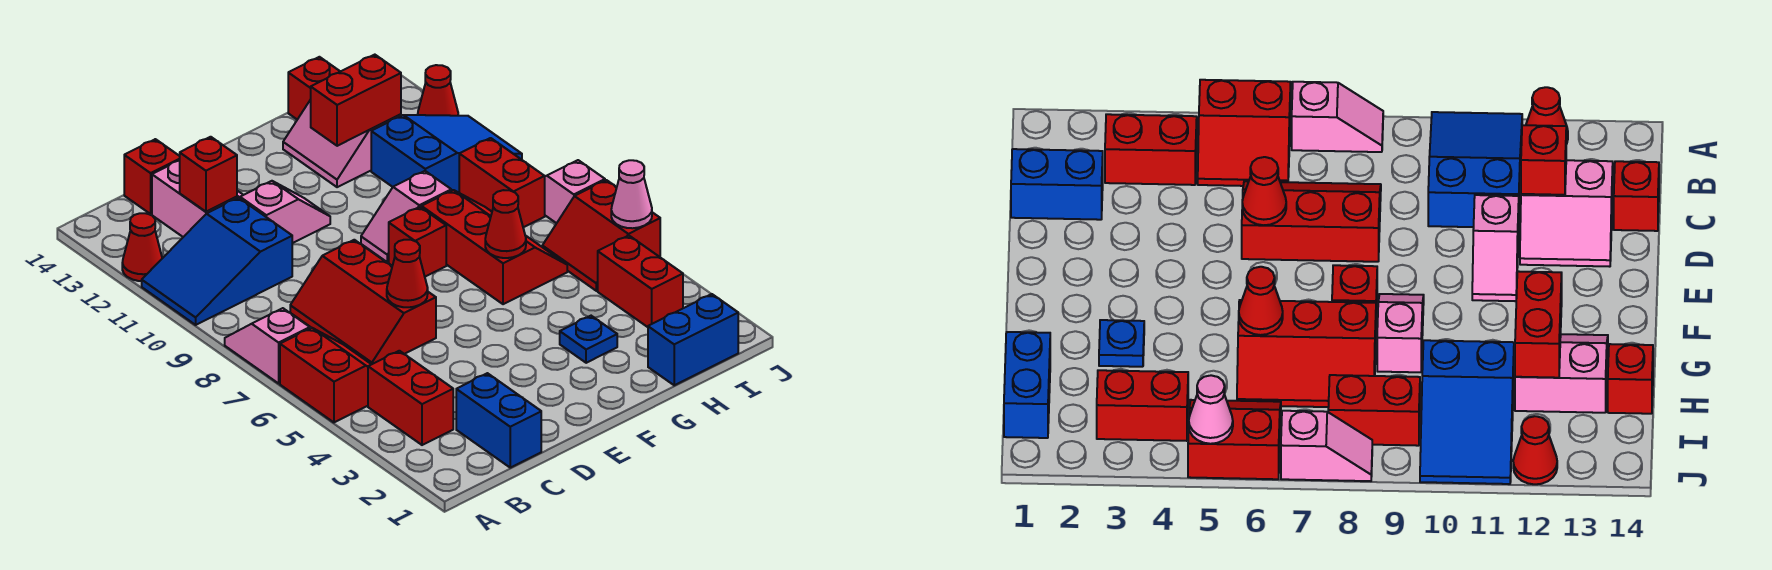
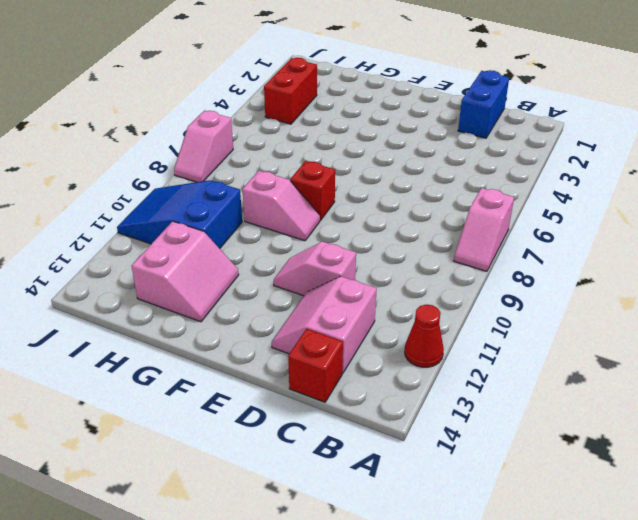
none -> red 2x2 slope [280,328,371,422]
none -> blue 2x3 slope [142,198,292,325]
none -> red 1x2 brick [368,351,453,445]

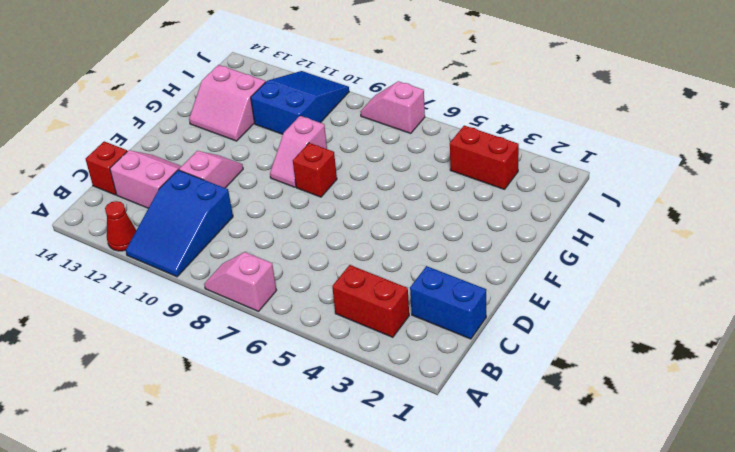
none -> red 2x2 slope [280,328,371,422]
none -> red 2x3 slope [290,240,436,364]
none -> blue 1x1 plate [560,316,617,363]

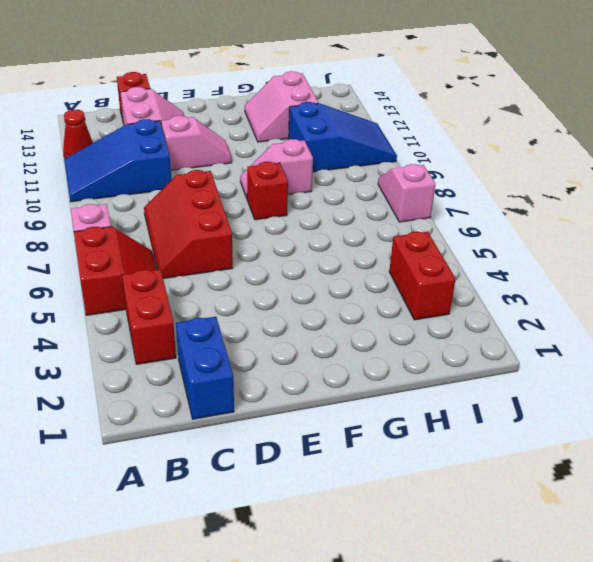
none -> blue 1x1 plate [560,316,617,363]
none -> red 2x3 slope [421,190,567,304]
none -> blue 1x2 brick [648,294,738,385]

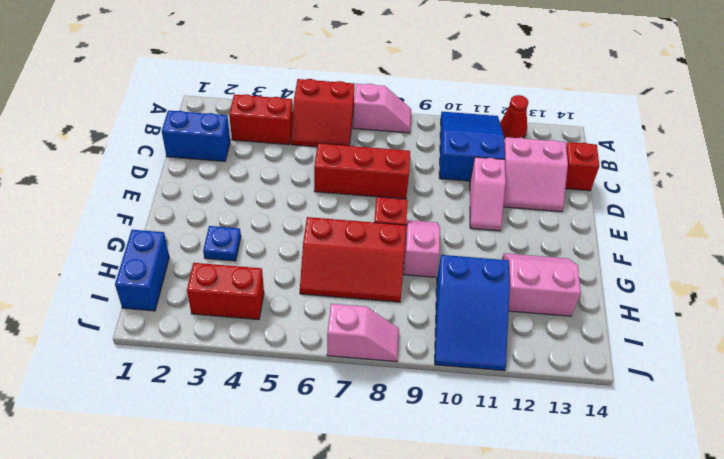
none -> red 1x1 brick [288,57,340,120]
none -> red 2x2 slope [542,180,660,291]
none -> red 1x2 brick [459,138,545,227]

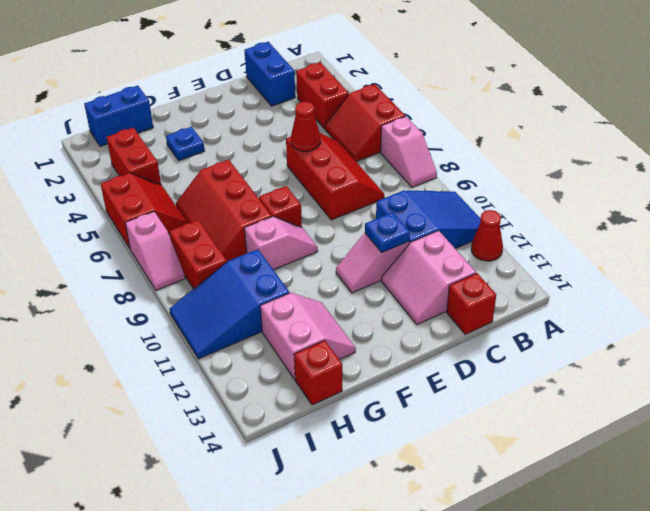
blue 1x1 plate [365,212,410,253] -> none
none -> red 1x1 cone [418,65,458,116]
none -> red 1x1 brick [180,137,237,212]
none -> red 1x1 cone [485,190,526,258]

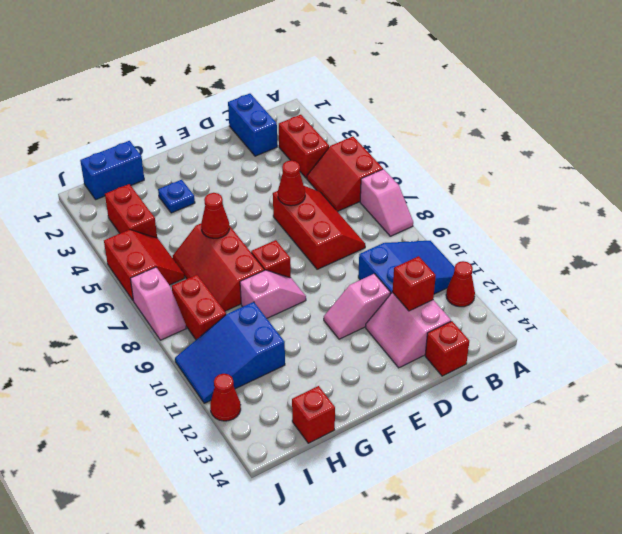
none -> pink 2x2 slope [283,100,401,187]
none -> red 1x2 brick [311,55,401,146]
none -> pink 1x1 cone [611,160,652,228]

